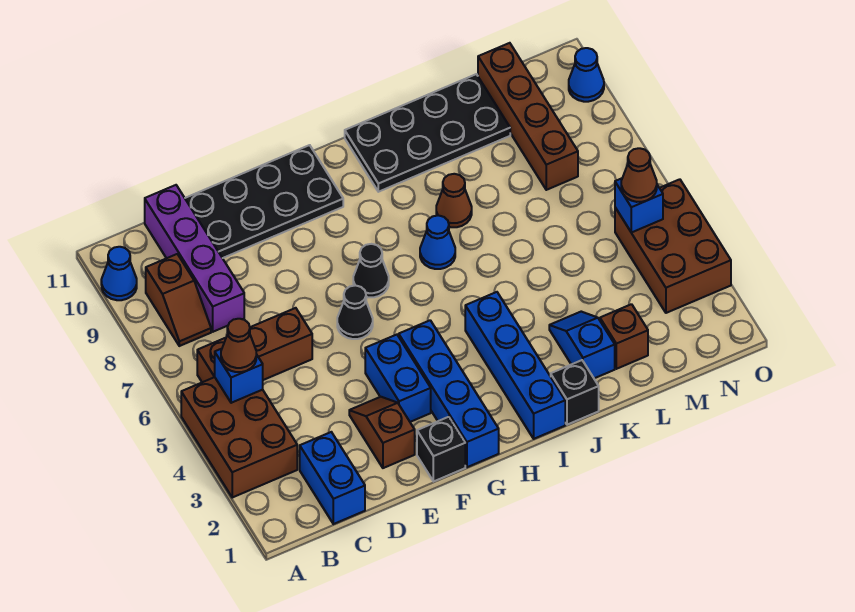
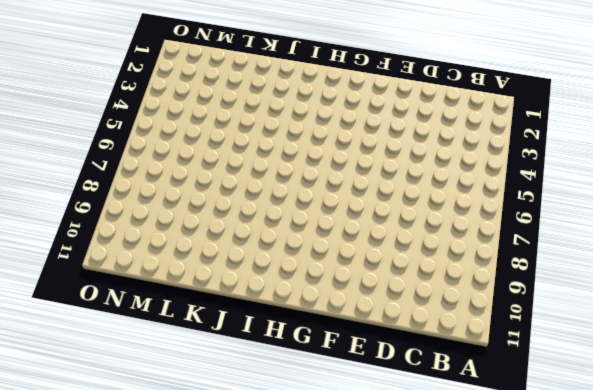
none -> brown 2x3 brick [181,377,297,497]
none -> blue 1x1 cone [101,247,137,300]
none -> brown 1x3 brick [197,308,312,382]

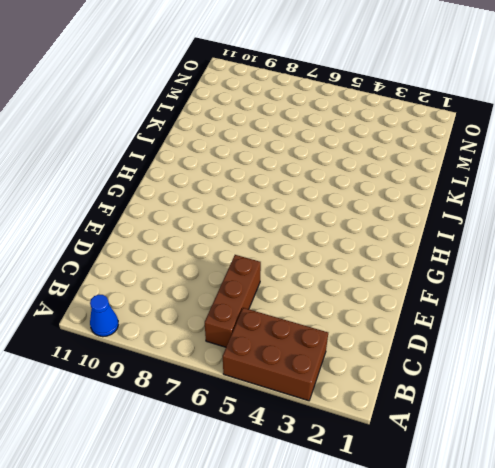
none -> brown 1x2 slope [146,254,211,346]
none -> blue 1x2 brick [300,432,365,524]
none -> purple 1x4 brick [145,185,244,332]

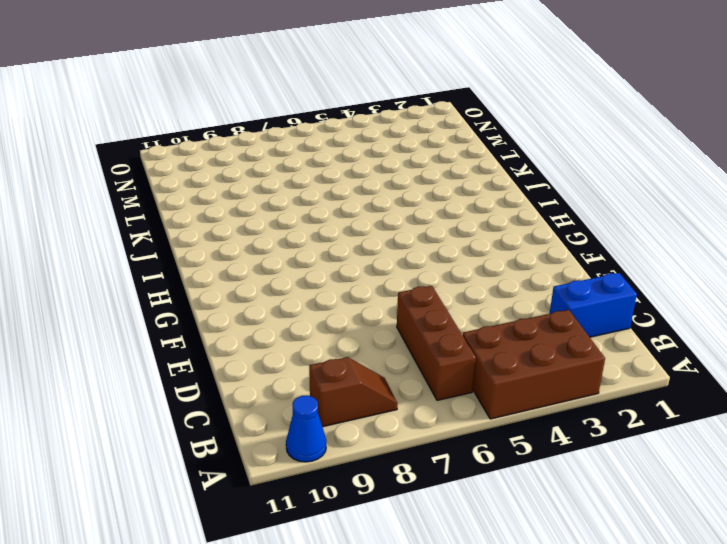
none -> purple 1x4 brick [145,185,244,332]
none -> black 2x4 plate [185,145,343,258]
none -> brown 1x2 slope [349,397,415,468]

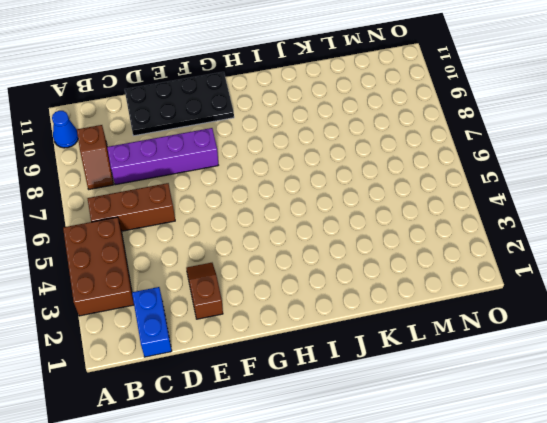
purple 1x4 brick [107,128,218,185] -> purple 1x4 brick turned to [145,185,244,332]
none -> black 1x1 brick [417,417,465,482]
none -> blue 1x2 brick [365,335,431,422]
none -> black 1x1 cone [337,285,373,339]

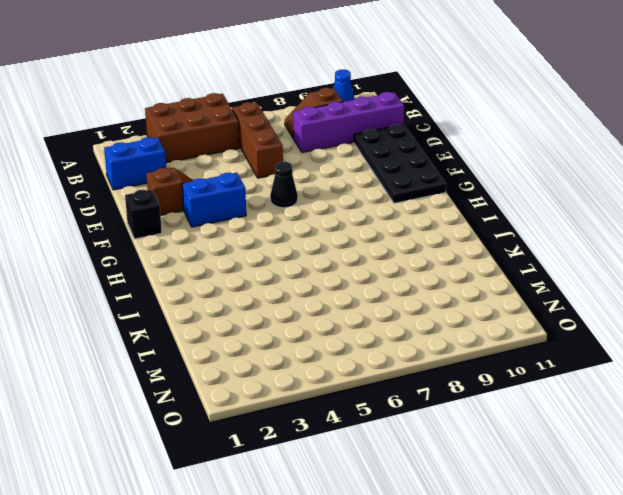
none -> blue 1x4 brick [399,320,499,467]
none -> black 1x1 cone [353,244,389,297]
none -> blue 1x4 brick [465,292,565,439]

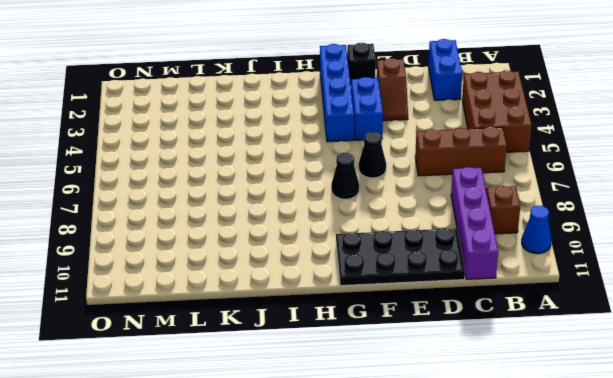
none -> blue 1x4 brick [465,292,565,439]
none -> blue 1x1 cone [420,215,455,269]
none -> black 2x4 plate [345,74,510,192]

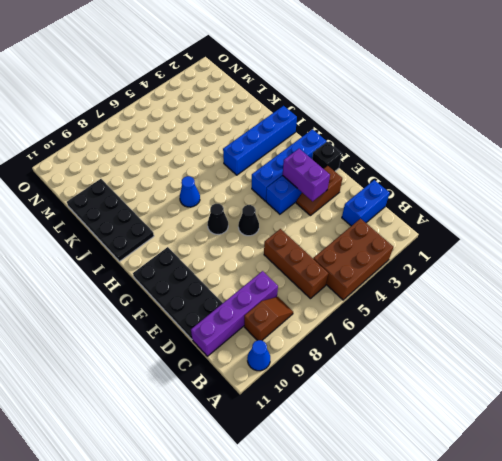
purple 1x2 brick [283,149,330,201] -> none
none -> black 1x1 brick [551,360,599,425]
none -> brown 1x1 cone [436,174,472,227]
none -> blue 1x2 slope [549,312,615,378]

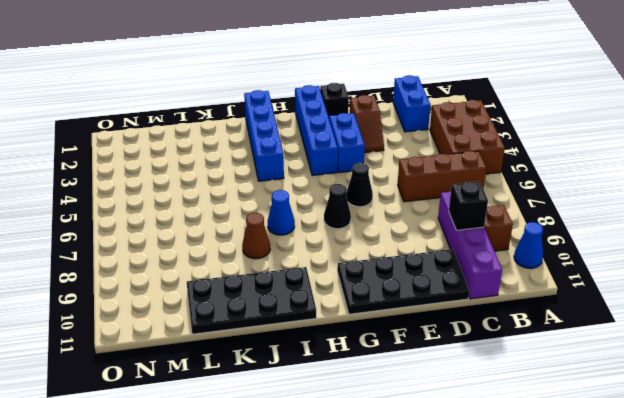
black 1x1 brick [449,182,488,230] -> black 1x1 brick moved to [551,360,599,425]
none -> blue 1x2 slope [549,312,615,378]
none -> brown 1x1 brick [600,304,648,369]
none -> brown 1x4 brick [478,43,578,190]

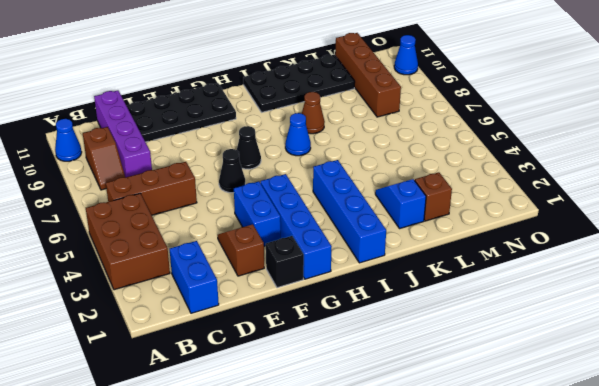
none -> black 1x1 brick [551,360,599,425]
none -> brown 2x3 brick [615,179,731,313]
none -> blue 1x1 brick [215,349,263,403]

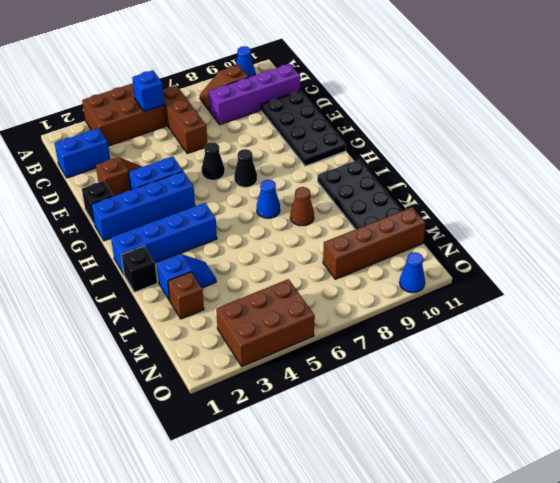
none -> blue 1x1 brick [615,178,663,233]
none -> brown 1x1 cone [221,319,256,372]
none -> brown 1x1 cone [621,148,657,202]

